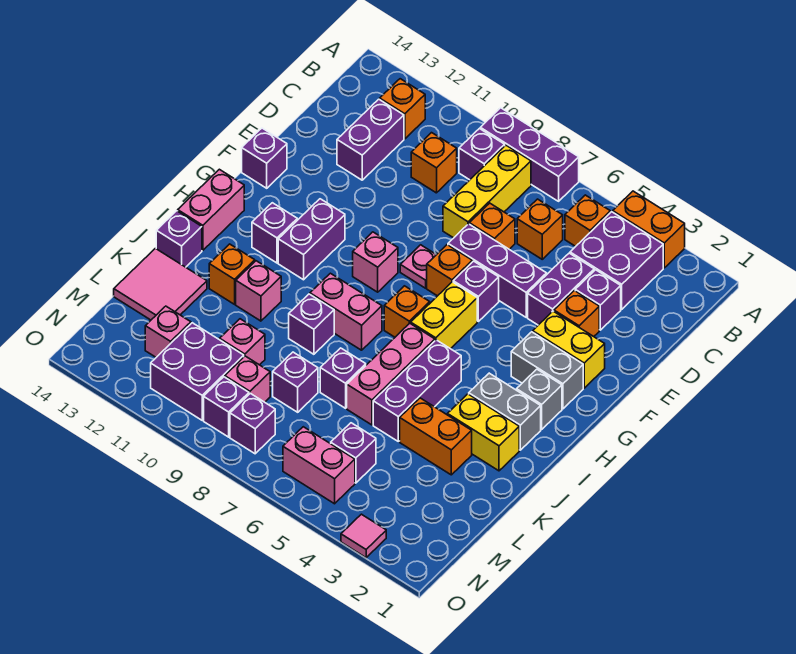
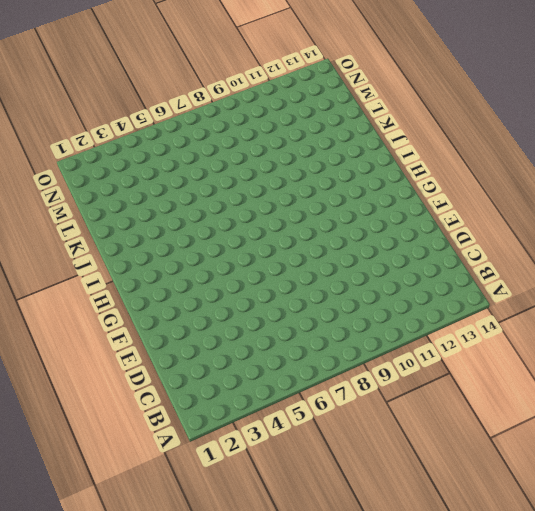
none -> orange 1x2 brick [613,191,685,268]
none -> purple 1x3 brick [480,108,579,201]
none -> purple 2x2 brick [570,212,663,309]
none -> orange 1x1 brick [565,195,610,246]

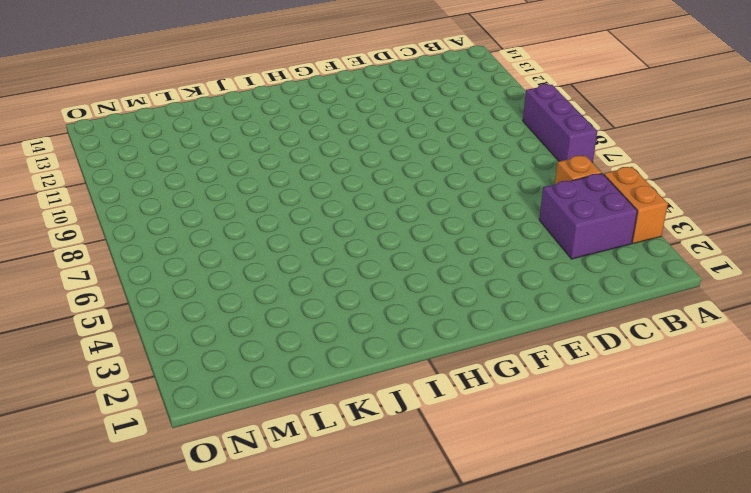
none -> yellow 1x3 brick [443,145,531,238]
none -> purple 1x1 brick [459,129,505,180]
none -> orange 1x1 brick [380,79,425,139]
none -> orange 1x1 brick [517,199,563,259]

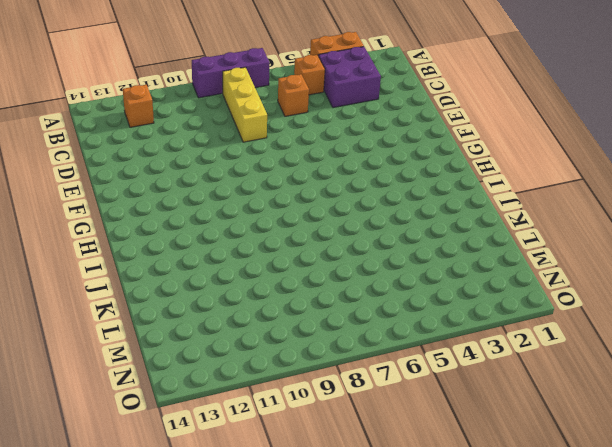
none -> purple 1x1 brick [459,129,505,180]
none -> orange 1x1 brick [411,133,457,193]
none -> purple 1x2 brick [337,99,404,180]
none -> purple 1x1 brick [575,270,621,330]

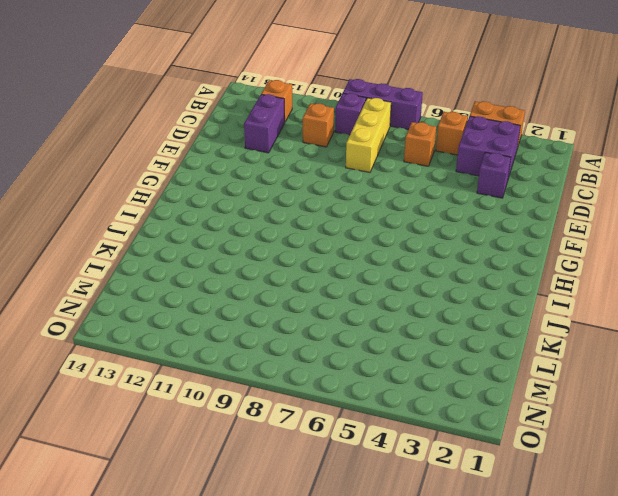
none -> purple 1x2 brick [528,253,594,325]
none -> orange 1x1 brick [469,203,515,249]
none -> orange 1x1 brick [554,290,599,337]
none -> purple 1x3 brick [448,224,547,317]

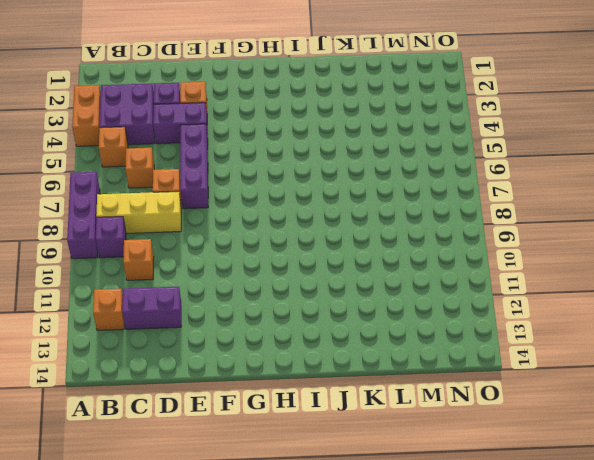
none -> yellow 1x2 brick [533,311,605,388]
none -> purple 1x1 brick [453,261,499,321]
none -> orange 1x1 brick [427,245,472,296]
none -> pink 1x1 plate [400,245,436,288]

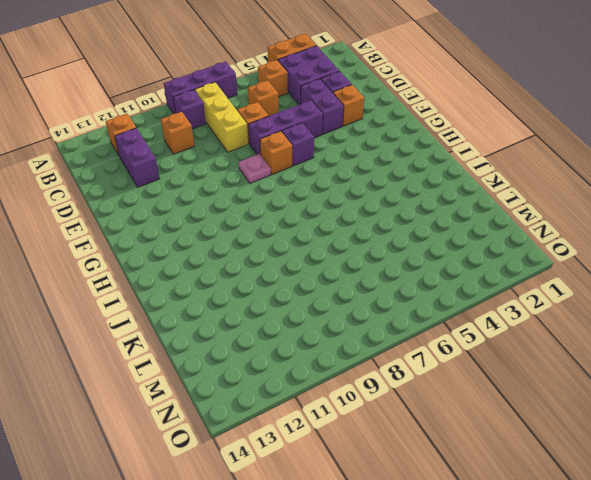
none -> yellow 1x2 brick [533,311,605,388]
none -> purple 1x1 brick [242,128,287,188]
none -> grey 1x2 brick [511,332,583,409]
none -> yellow 1x2 brick [411,282,477,349]

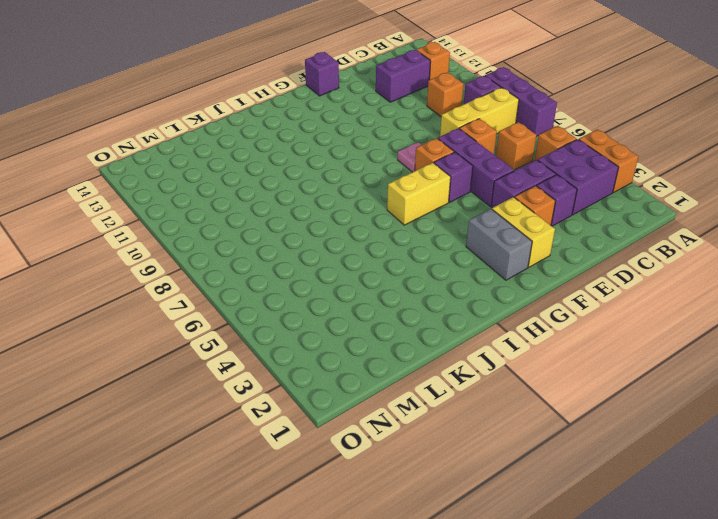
none -> pink 1x1 brick [353,232,398,292]
none -> purple 1x2 brick [278,199,345,280]
none -> grey 1x1 brick [517,369,562,429]
none -> orange 1x1 brick [384,286,430,337]

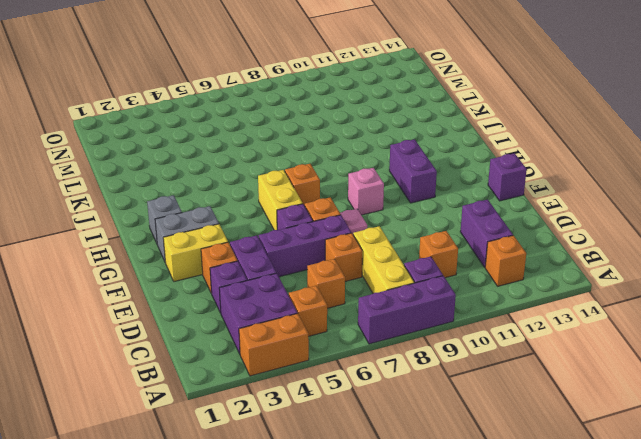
none -> purple 1x1 brick [252,203,297,263]
none -> pink 1x2 brick [178,169,244,250]
none -> grey 1x2 brick [469,373,541,450]
none -> purple 1x3 brick [373,340,461,441]

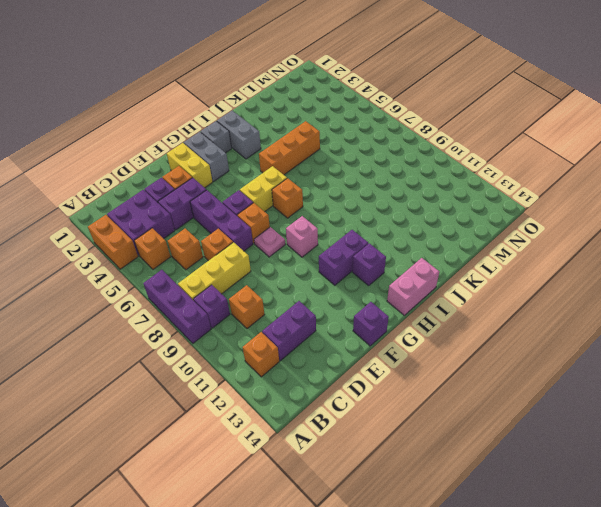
orange 1x3 brick [259,121,320,175] -> purple 1x3 brick [373,340,461,441]
none -> pink 1x3 brick [347,323,435,425]
none -> pink 1x2 brick [310,273,382,350]
none -> yellow 1x2 brick [447,394,519,471]
none -> purple 1x1 brick [289,294,334,354]

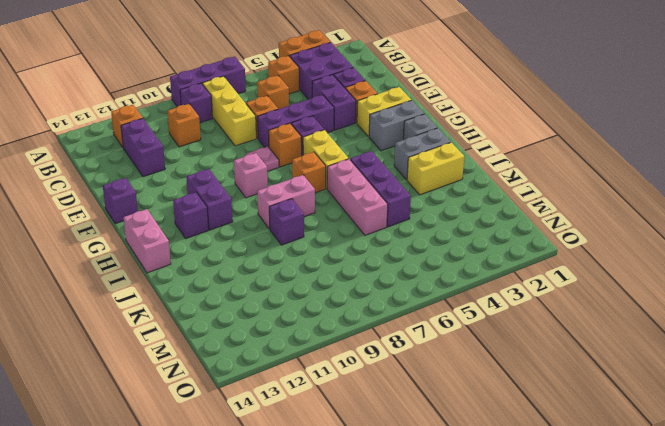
none -> pink 1x1 brick [236,261,281,321]
none -> orange 1x1 brick [209,244,255,304]
none -> purple 1x1 brick [156,211,202,267]
none -> orange 1x2 brick [400,398,472,475]

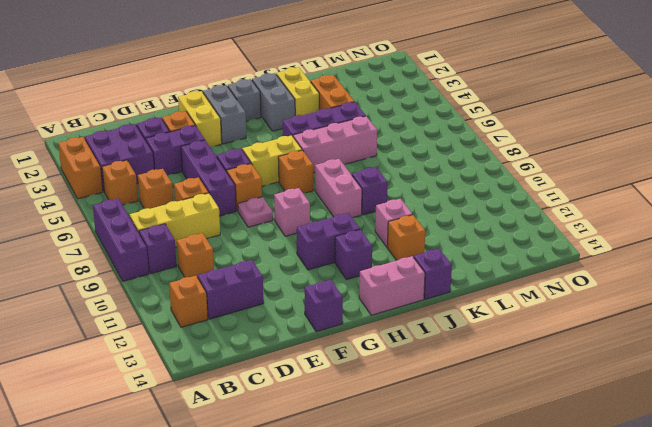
none -> purple 1x1 brick [320,348,366,408]
none -> pink 2x2 tile [114,248,207,320]
none -> purple 1x1 brick [273,352,318,412]
none -> pink 1x1 brick [220,319,265,365]

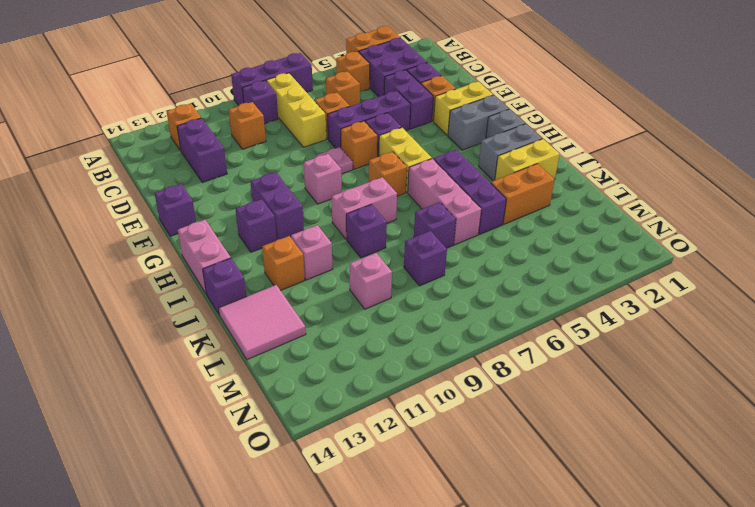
none -> purple 1x1 brick [331,423,376,483]
none -> pink 1x1 brick [225,356,270,402]
none -> purple 2x2 brick [151,323,244,420]
none -> pink 1x1 brick [145,306,191,357]

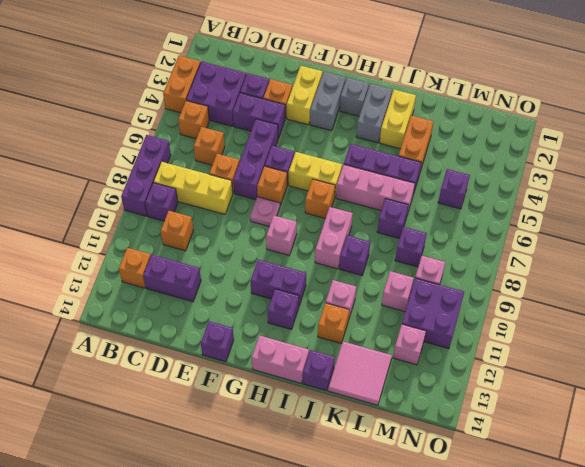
none -> pink 1x2 brick [283,427,355,504]
none -> purple 1x1 brick [230,393,275,454]
none -> purple 1x1 brick [204,377,249,437]
none -> pink 1x1 tile [341,514,386,558]

